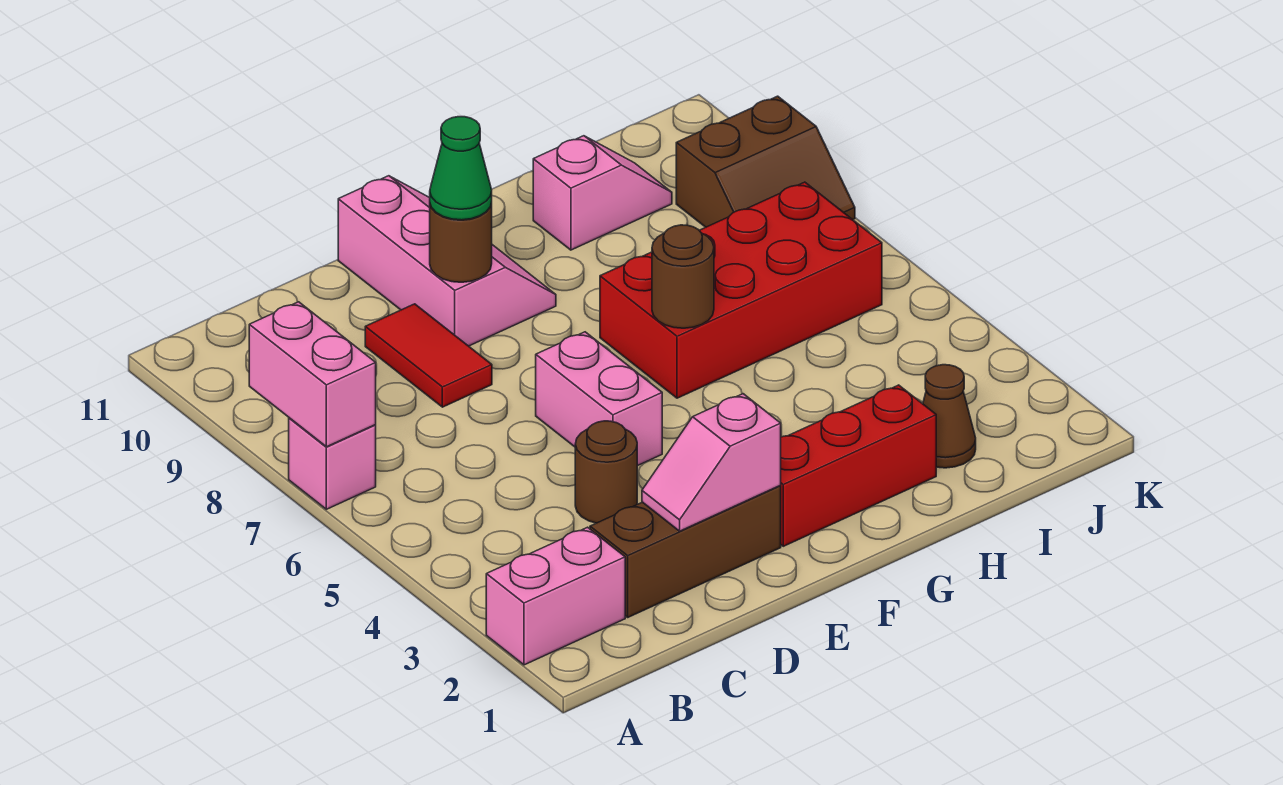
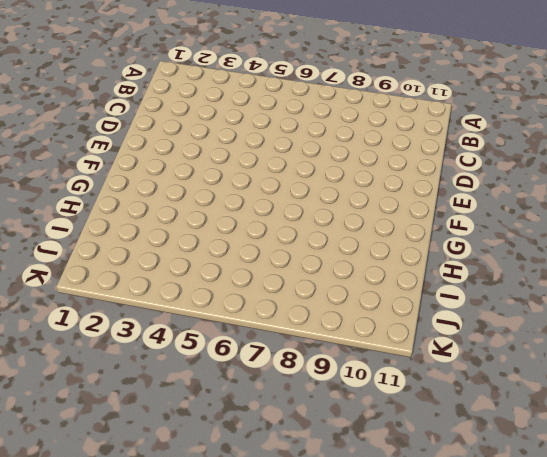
none -> pink 1x2 brick [486,527,625,665]
none -> pink 1x1 brick [289,418,376,509]
none -> brown 1x3 brick [590,486,781,617]

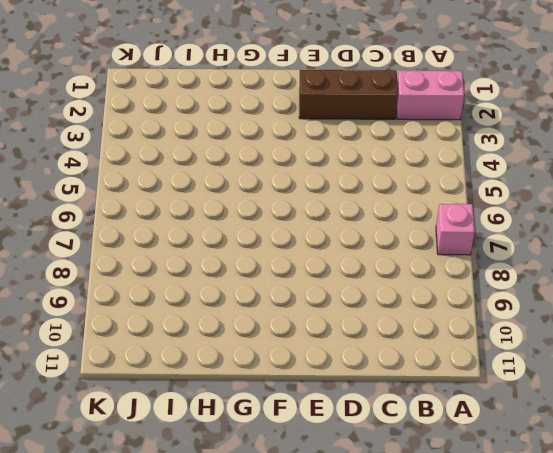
none -> brown 1x1 round brick [575,421,637,523]
none -> red 1x2 tile [365,304,492,407]
none -> pink 1x2 brick [536,332,662,466]

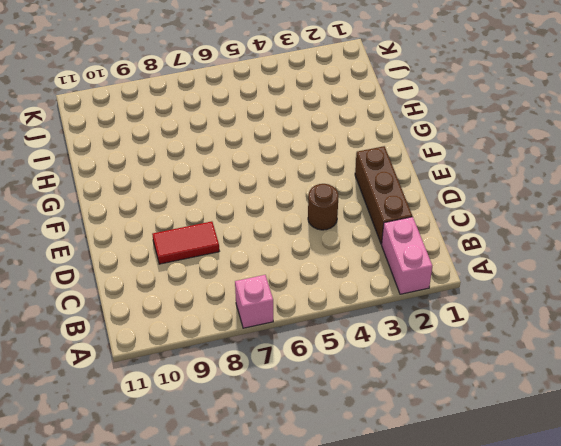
none -> pink 1x2 brick [536,332,662,466]
none -> pink 2x3 slope [338,176,556,346]
none -> red 1x3 brick [780,385,936,546]

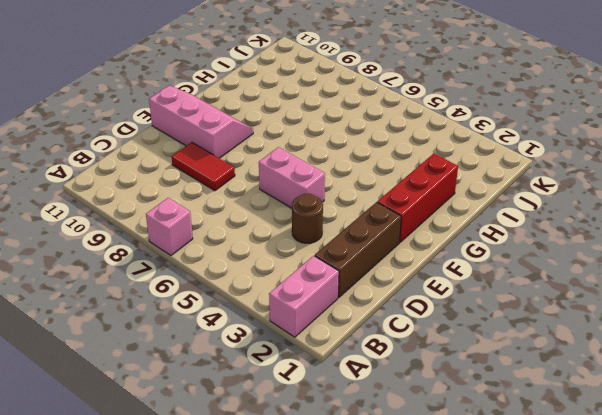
none -> red 2x4 brick [600,182,882,398]
none -> pink 1x2 slope [533,136,672,250]
none -> brown 1x1 cone [923,365,976,468]

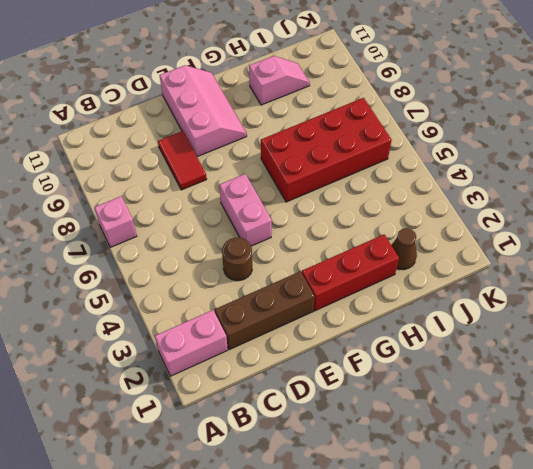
none -> brown 2x2 slope [676,96,855,227]
none -> pink 1x2 brick [249,302,376,447]
none -> pink 1x2 slope [642,394,781,531]

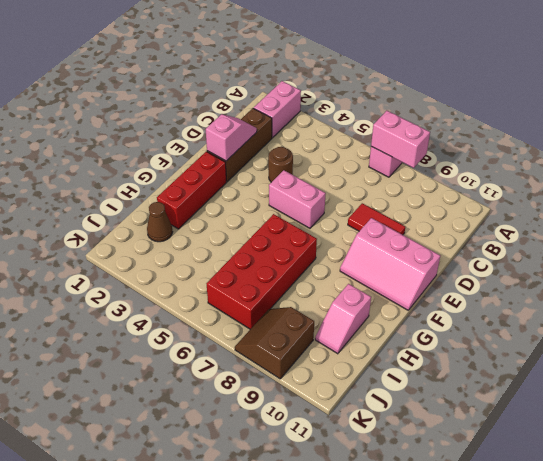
none -> brown 1x1 round brick [430,203,492,282]
none -> brown 1x1 round brick [652,225,714,328]
none -> green 1x1 cone [430,117,492,220]

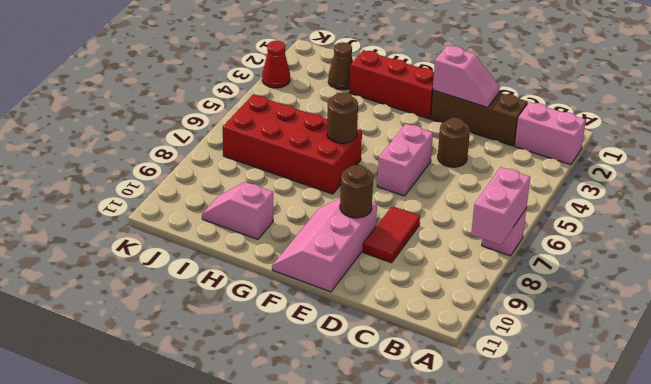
red 1x1 cone [262,41,290,88] -> none
none -> brown 2x2 slope [676,96,855,227]
none -> green 1x1 cone [430,117,492,220]

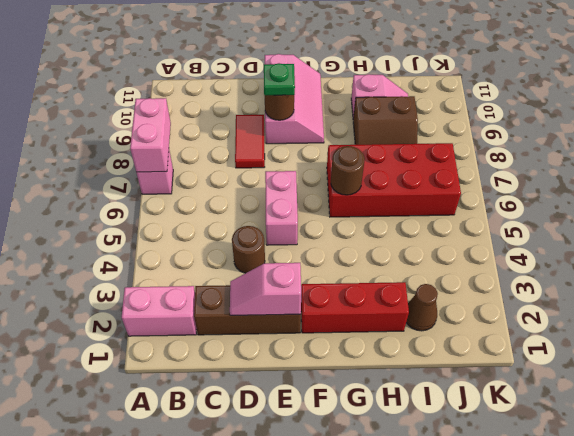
green 1x1 plate [264,63,295,95] -> green 1x1 cone [430,117,492,220]
brown 2x2 slope [353,96,418,145] -> brown 2x2 slope moved to [676,96,855,227]

